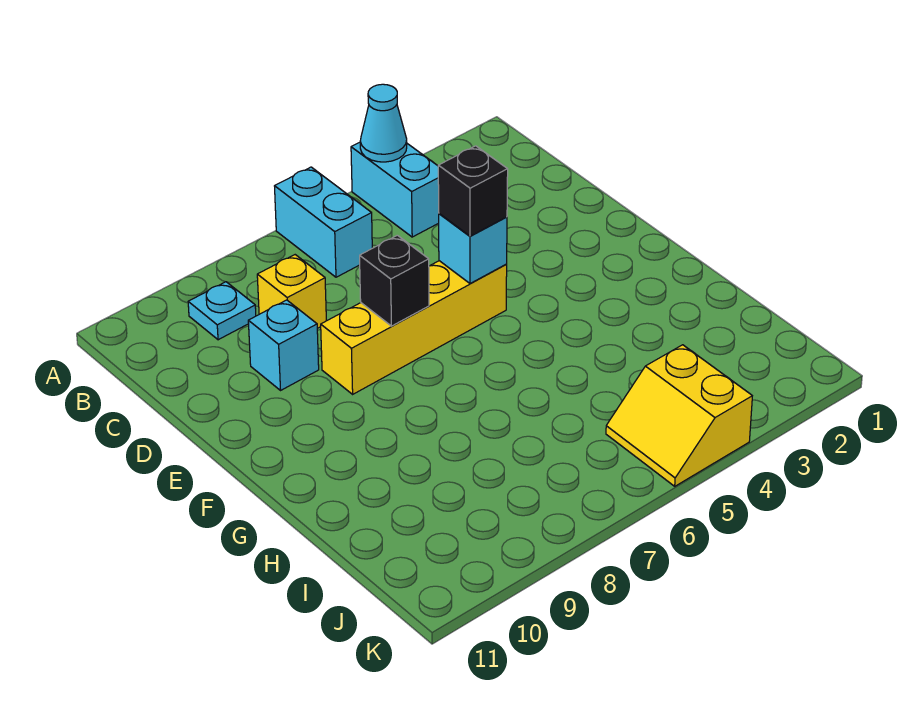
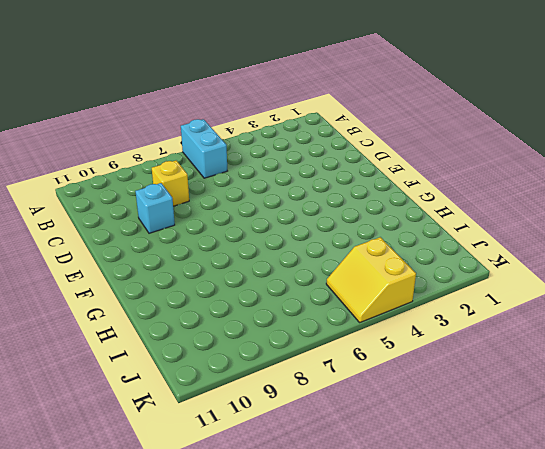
none -> cyan 1x2 brick [351,142,439,237]
none -> cyan 1x1 plate [188,282,256,340]

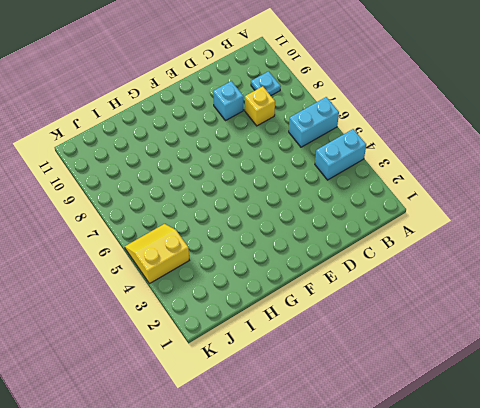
none -> yellow 1x4 brick [321,261,507,394]
none -> cyan 1x1 cone [360,84,407,162]

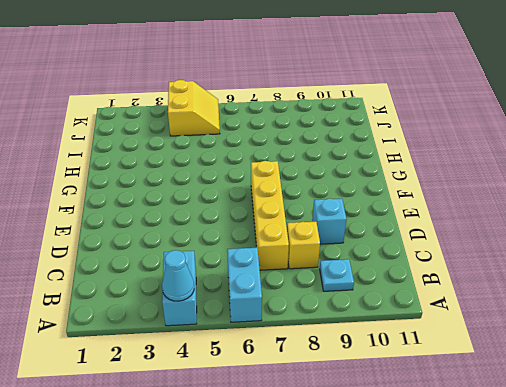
yellow 1x4 brick [251,161,289,270] -> yellow 1x4 brick turned to [321,261,507,394]
none -> cyan 1x1 brick [439,214,507,283]
none -> black 1x1 brick [360,235,429,326]

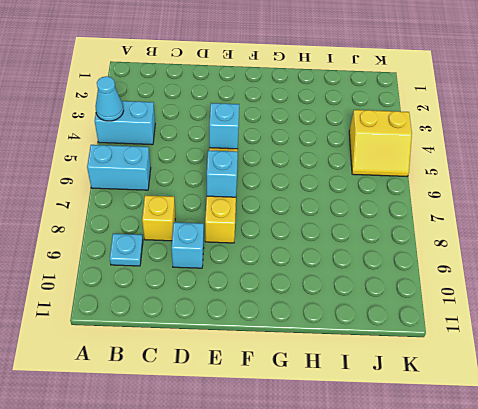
cyan 1x1 brick [207,150,238,197] -> black 1x1 brick [360,235,429,326]
none -> black 1x1 brick [438,146,508,236]

